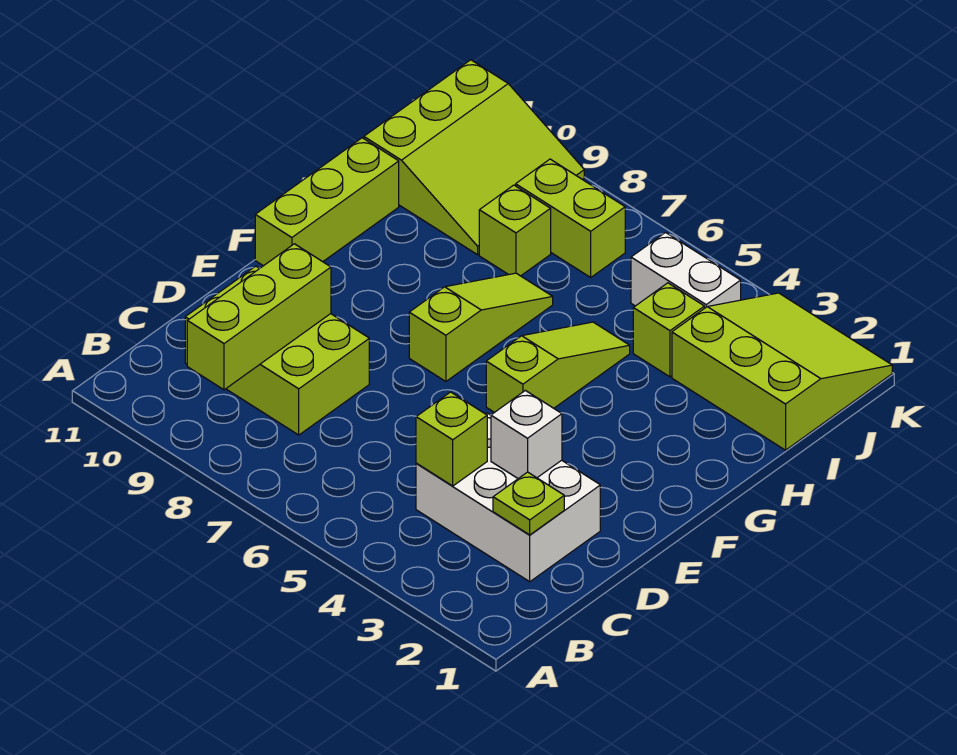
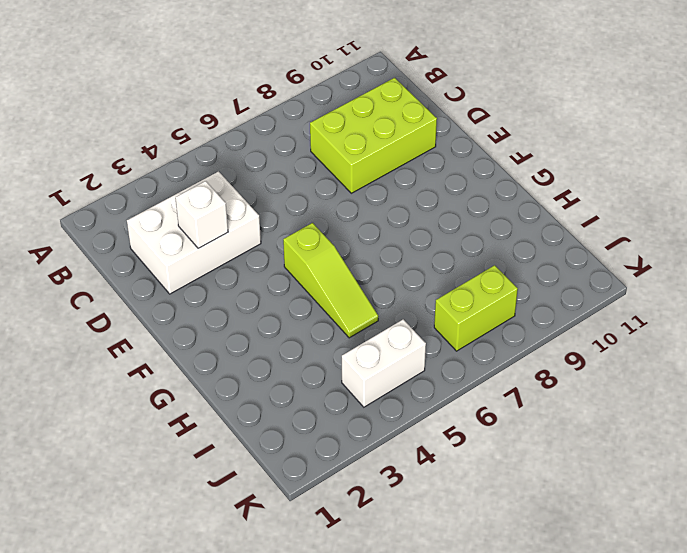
none -> lime 1x3 slope [409,273,553,381]
none -> lime 1x3 brick [255,138,399,266]
none -> lime 3x3 slope [672,293,892,450]

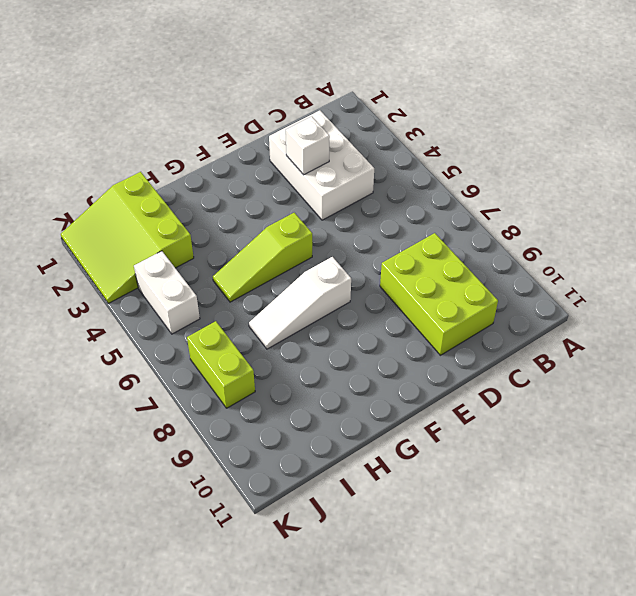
white 1x3 slope [249,257,351,349] -> lime 1x3 slope [409,273,553,381]
none -> lime 1x3 brick [255,138,399,266]
none -> lime 1x1 brick [633,283,704,377]
none -> lime 1x1 brick [479,185,551,276]

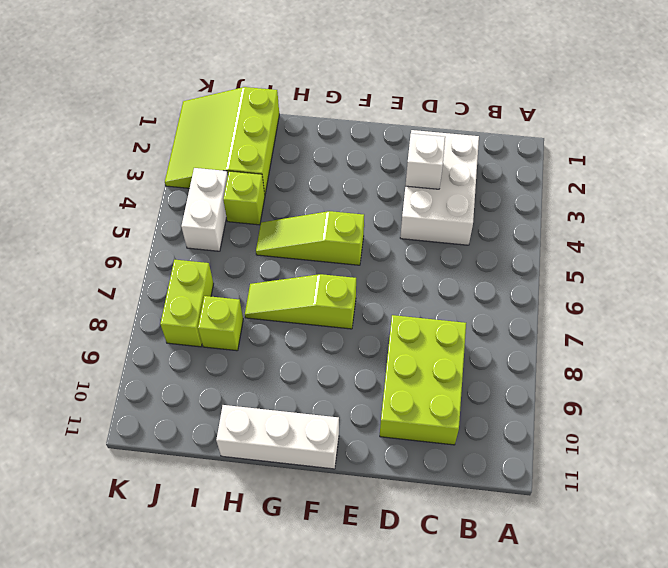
white 1x3 brick [216,405,339,469] -> lime 1x3 brick [255,138,399,266]
none -> lime 3x3 slope [364,60,584,255]
none -> lime 1x3 brick [187,244,331,390]
none -> lime 1x1 plate [493,472,564,535]

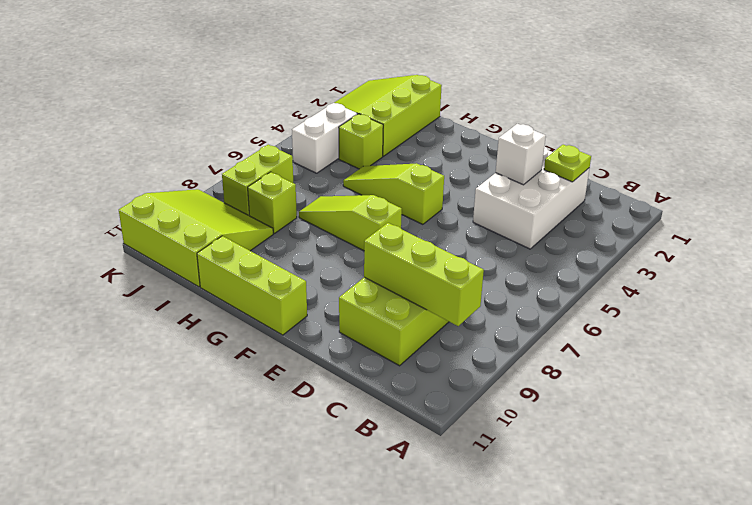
none -> lime 1x1 brick [416,392,487,486]

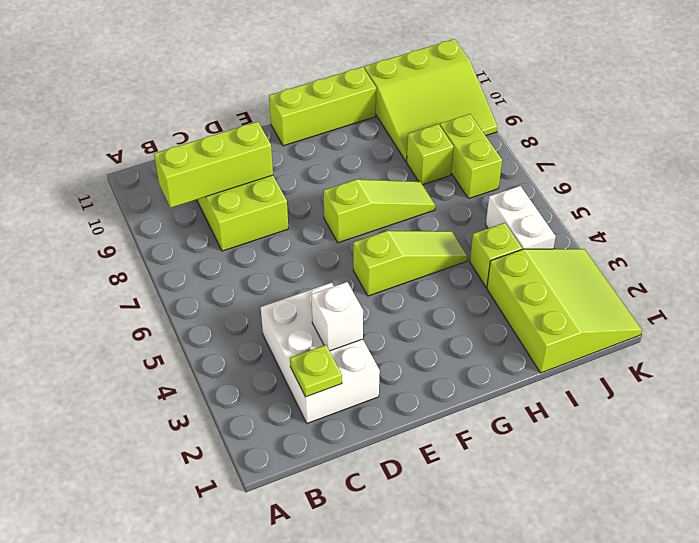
none -> lime 1x1 brick [416,392,487,486]

